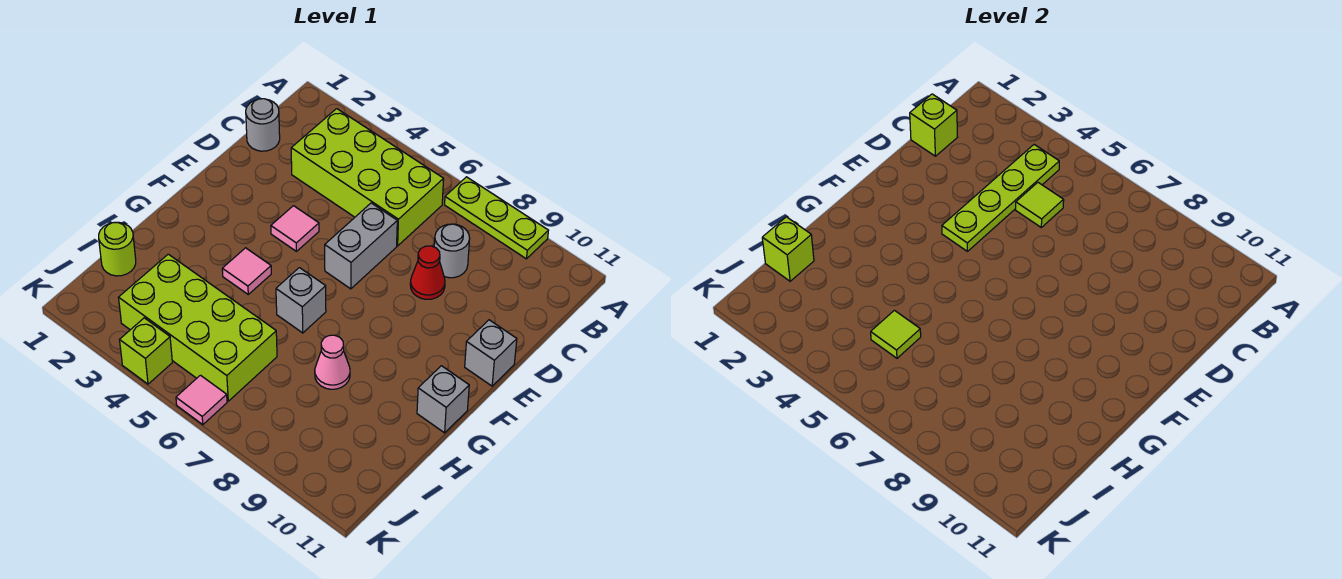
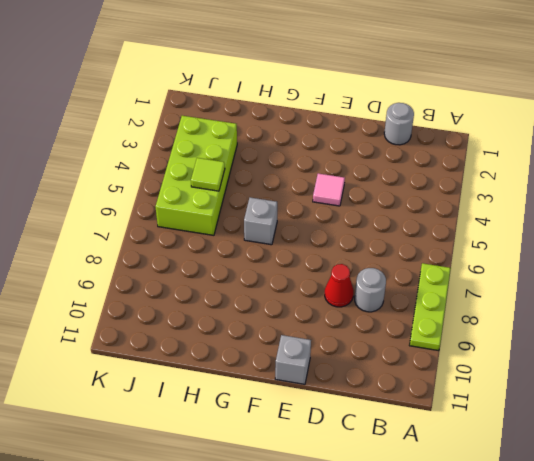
none -> lime 2x4 brick [291,109,444,246]
none -> grey 1x2 brick [325,203,397,289]
none -> pink 1x1 tile [222,248,271,294]

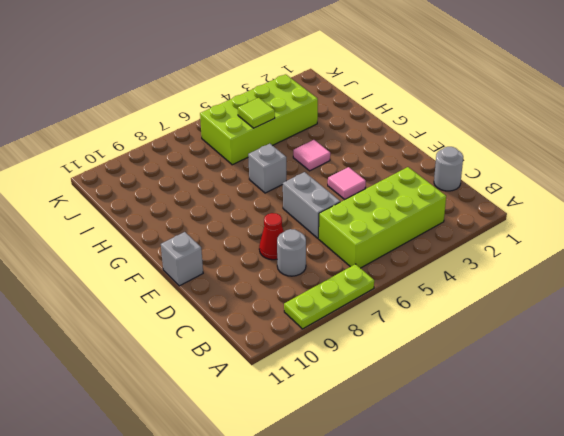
none -> grey 1x1 brick [417,366,469,433]
none -> pink 1x1 cone [315,335,350,389]
none -> lime 1x1 round brick [99,222,136,276]

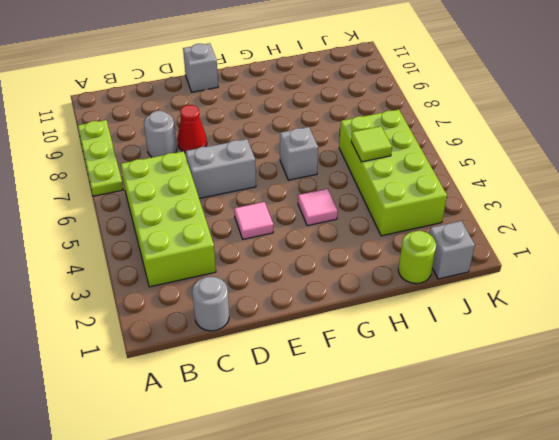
grey 1x1 brick [429,221,475,279] -> grey 1x1 brick moved to [417,366,469,433]
none -> pink 1x1 cone [315,335,350,389]
none -> lime 1x1 brick [120,318,172,384]
none -> pink 1x1 tile [176,375,227,425]

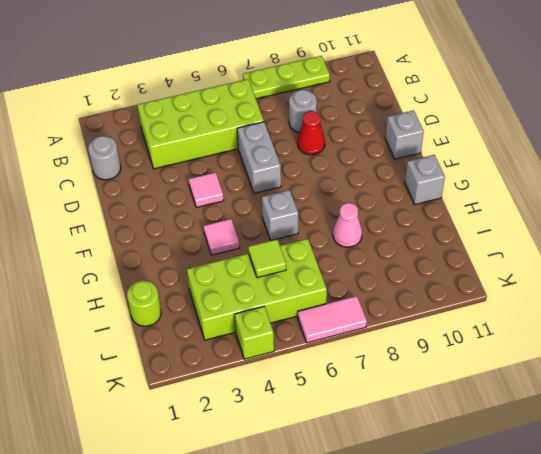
pink 1x2 tile [298,296,367,343] -> pink 1x1 tile [176,375,227,425]
none -> lime 1x4 plate [942,145,1059,251]
none -> lime 1x1 brick [910,94,957,156]
none -> lime 1x1 tile [1016,182,1064,227]

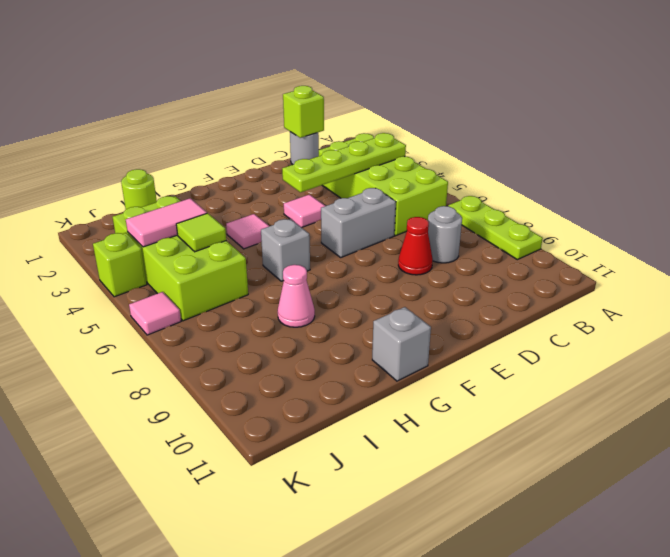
pink 1x2 tile [126,198,207,247] -> none
none -> grey 1x1 brick [465,320,517,386]
none -> lime 1x1 tile [1016,182,1064,227]
none -> lime 1x1 brick [762,217,814,281]

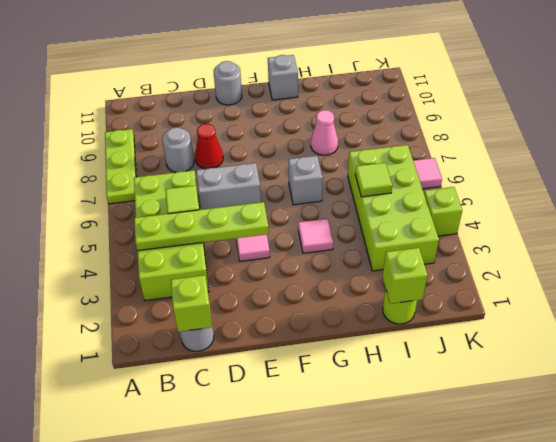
grey 1x1 round brick [214,61,242,105] -> grey 1x1 brick [465,320,517,386]

